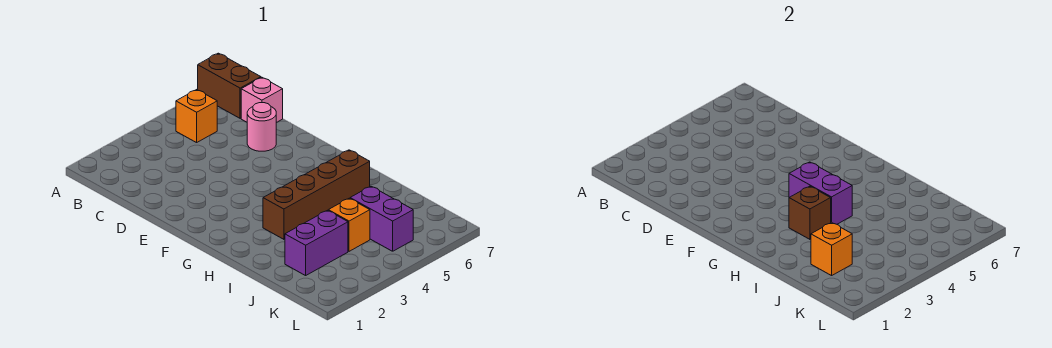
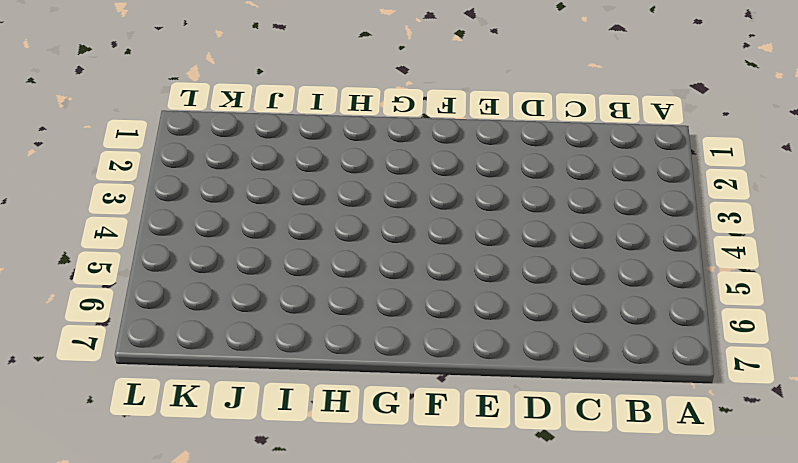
none -> brown 1x2 brick [198,53,261,118]
none -> orange 1x1 brick [176,90,217,143]

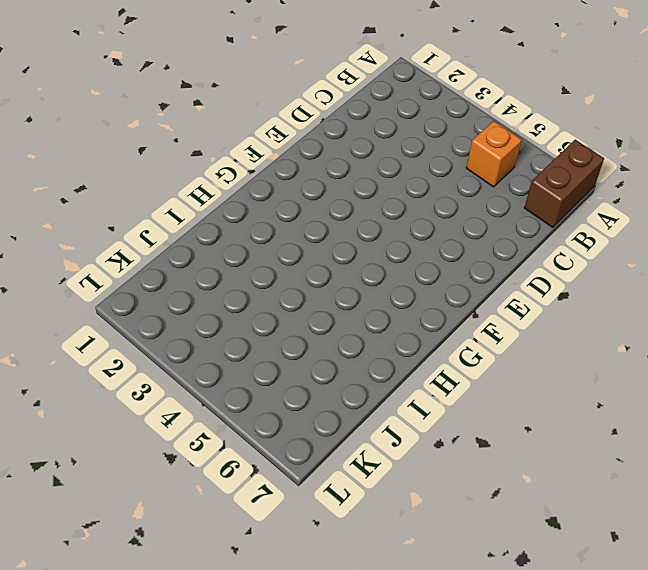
none -> pink 1x1 brick [241,77,283,123]
none -> pink 1x1 round brick [247,103,276,151]

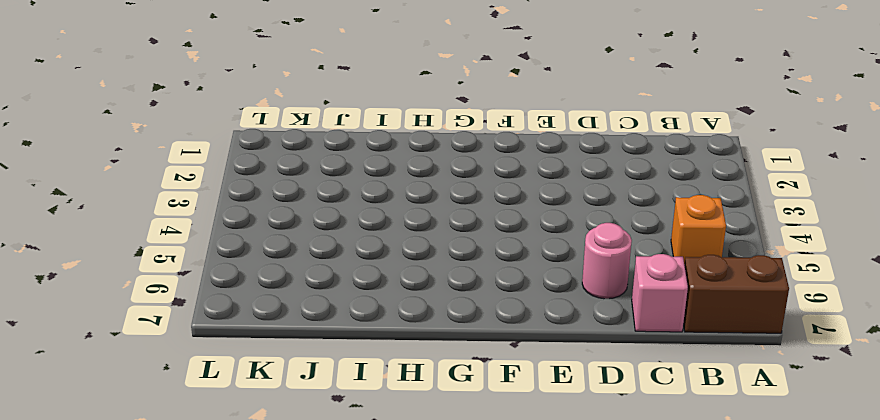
none -> brown 1x4 brick [263,150,370,239]
none -> purple 1x2 brick [285,210,348,276]

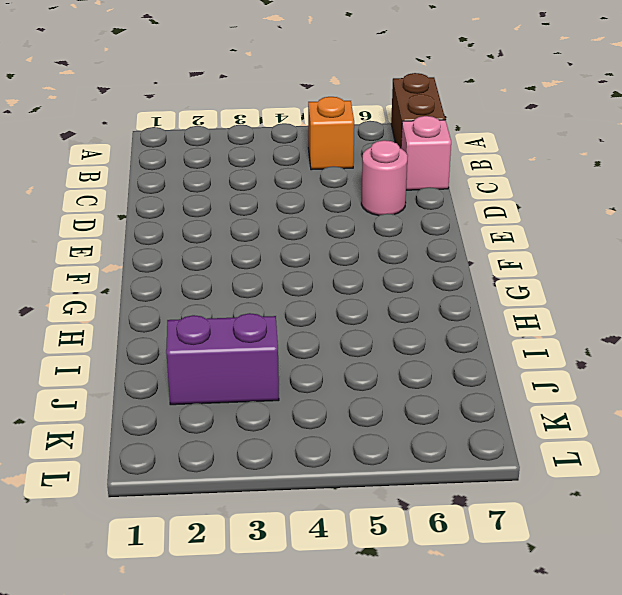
none -> brown 1x4 brick [263,150,370,239]
none -> orange 1x1 brick [328,198,370,251]

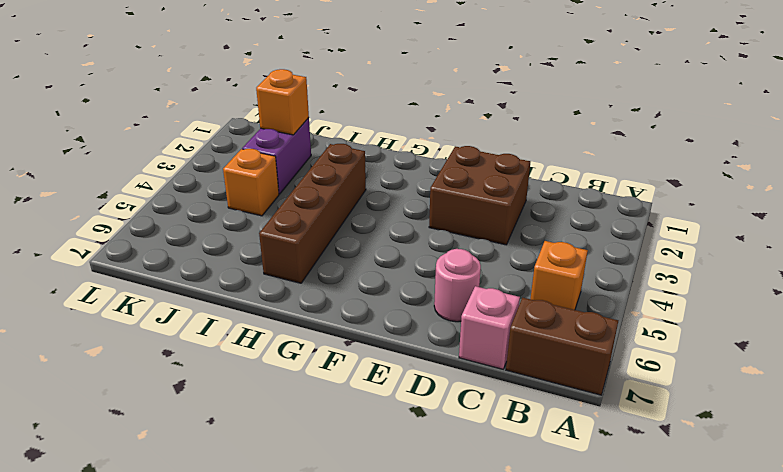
brown 2x2 brick [429,146,530,245] -> none
none -> purple 1x2 brick [350,186,413,251]
none -> purple 1x2 brick [789,162,852,224]

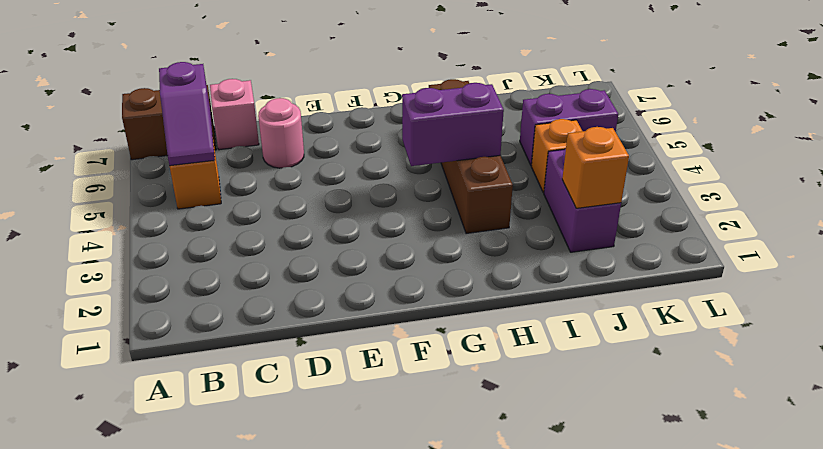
purple 1x2 slope [159,62,215,166] -> none
none -> brown 1x1 brick [789,186,831,239]

